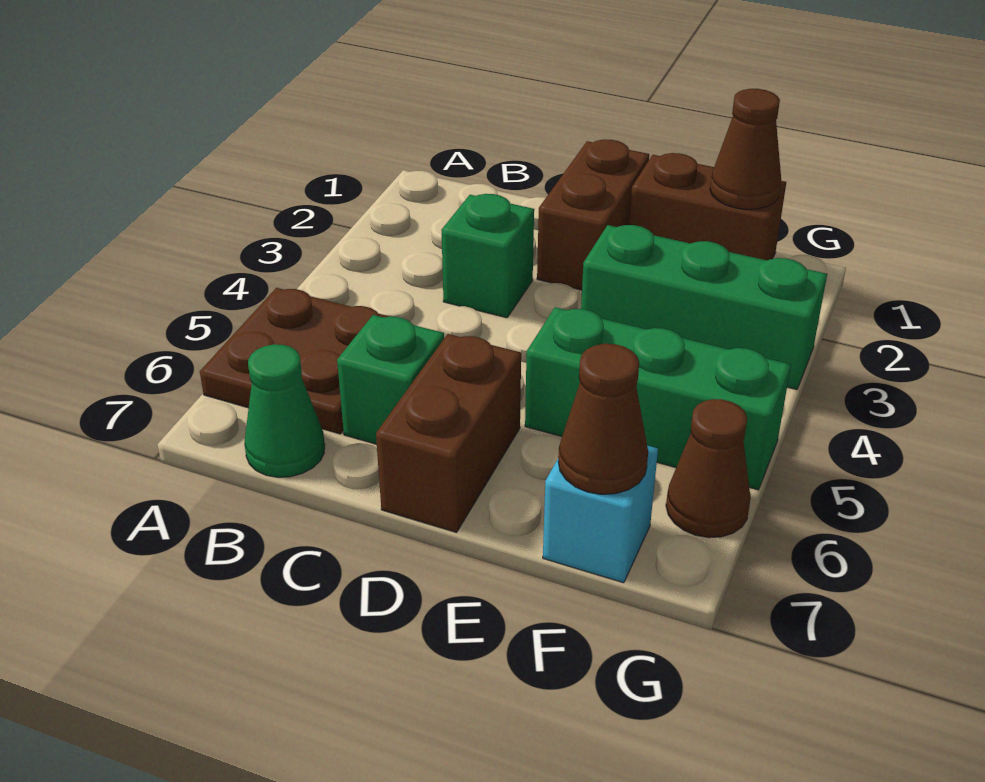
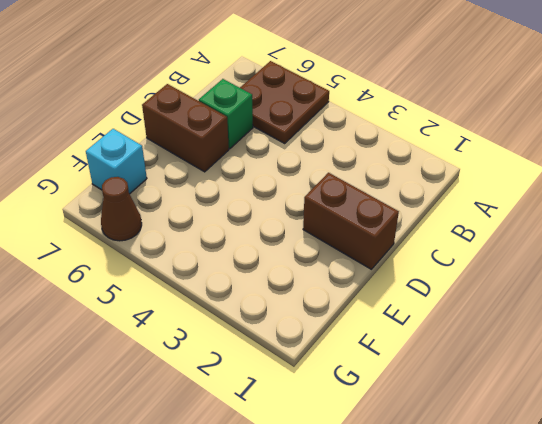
none -> green 1x1 cone [244,344,325,477]
none -> green 1x1 brick [441,194,534,318]
none -> brown 1x2 brick [629,153,786,260]

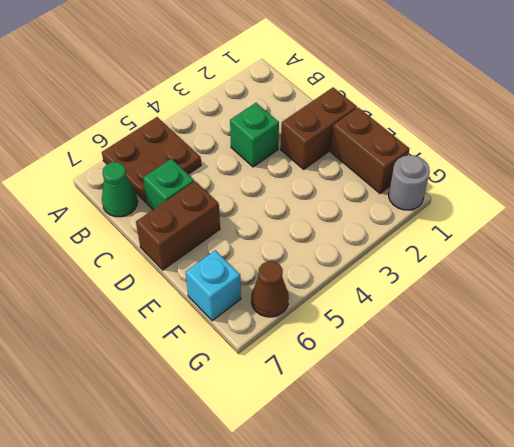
grey 1x1 round brick [389,155,430,210] -> none
none -> green 1x3 brick [581,225,827,389]
none -> green 1x3 brick [525,307,791,490]
none -> brown 1x1 cone [710,89,781,209]

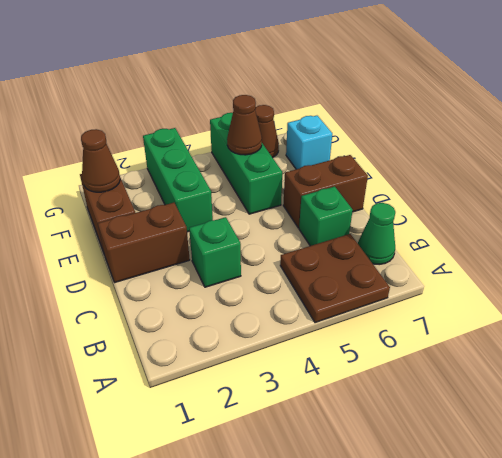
brown 1x1 cone [227,95,262,155] -> brown 1x1 cone moved to [558,344,648,494]

